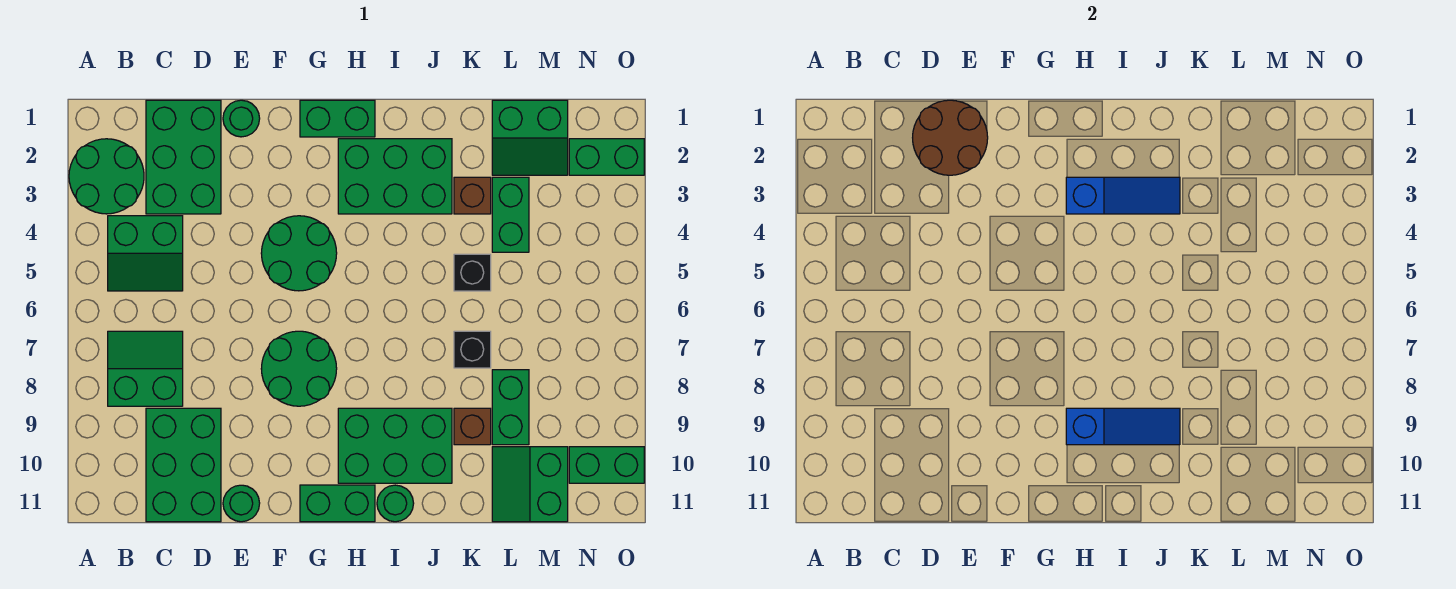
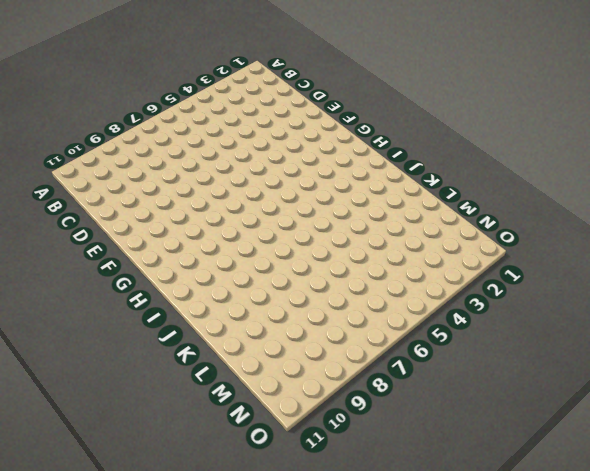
none -> green 2x2 round brick [69,139,144,214]
none -> green 2x2 slope [108,216,183,291]
none -> green 2x2 slope [108,331,183,406]

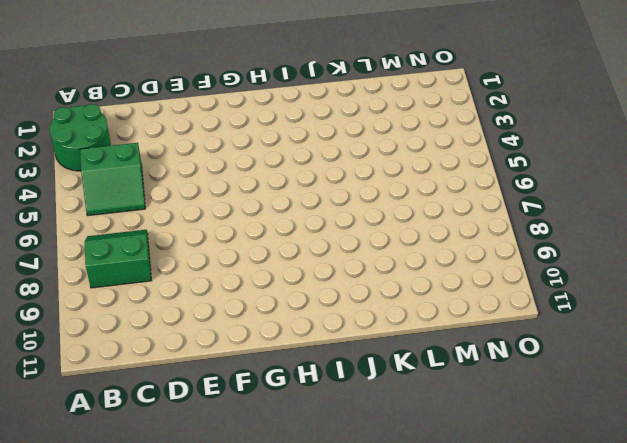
none -> green 2x3 brick [146,100,221,214]
none -> green 2x3 brick [146,408,221,522]
none -> green 1x1 round brick [223,100,260,137]

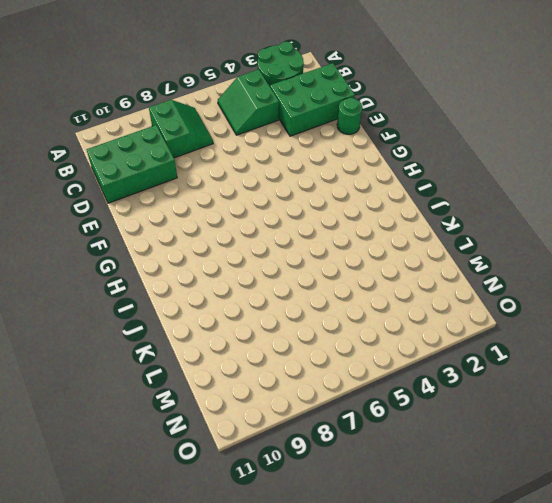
none -> green 1x1 round brick [223,485,260,522]
none -> green 2x2 round brick [261,216,337,291]
none -> green 2x2 round brick [261,331,337,406]

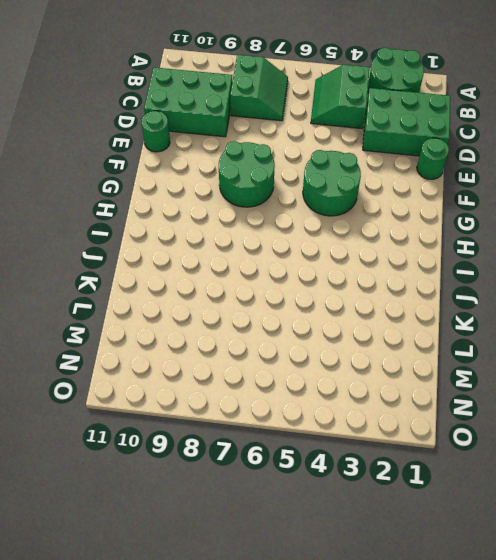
none -> green 1x2 brick [300,100,375,137]
none -> green 1x2 brick [300,485,375,522]
none -> green 2x3 brick [338,139,452,214]

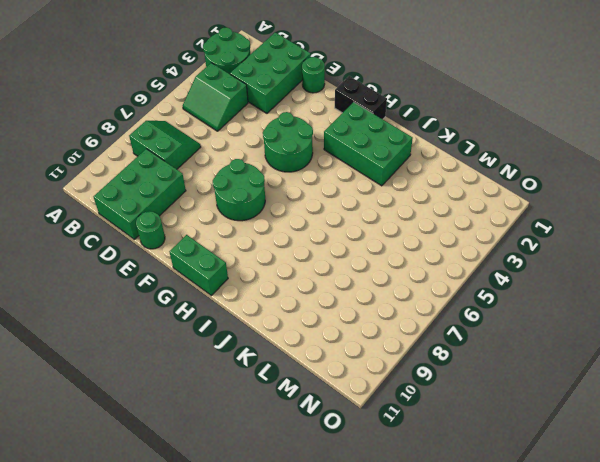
black 1x2 brick [335,76,387,119] -> green 1x2 brick [300,100,375,137]
none -> green 2x3 brick [338,408,452,483]
none -> green 1x1 round brick [377,485,414,522]
none -> brown 1x1 brick [454,177,491,214]

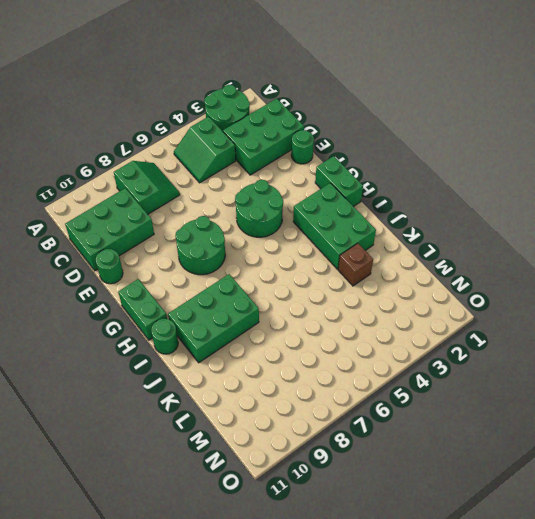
green 2x3 brick [168,274,259,363] -> green 2x3 brick turned to [338,408,452,483]
none -> black 1x1 brick [454,254,491,291]
none -> black 1x1 brick [454,331,491,368]
none -> brown 1x1 brick [454,408,491,445]

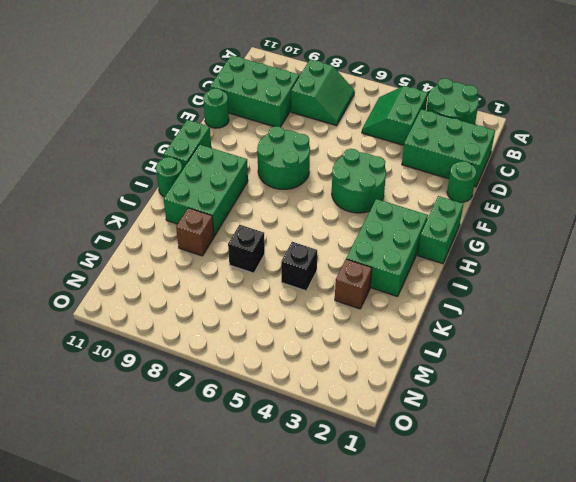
none -> green 2x2 slope [492,100,568,175]
none -> green 1x2 brick [492,177,529,252]
none -> green 1x2 brick [492,370,529,445]

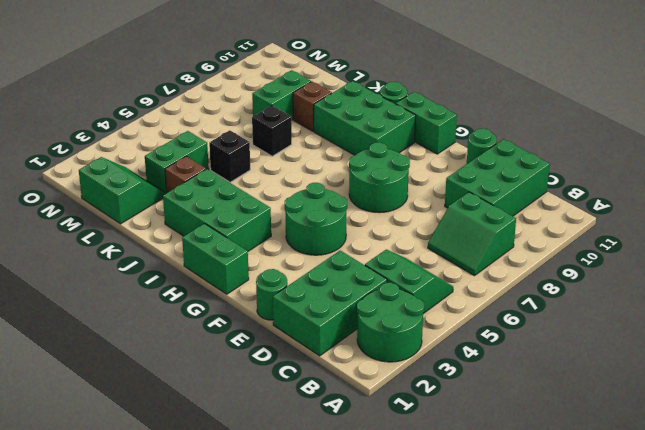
none -> green 2x2 slope [492,447,568,522]
none -> green 1x2 brick [569,139,644,175]
none -> green 1x2 brick [569,447,644,483]

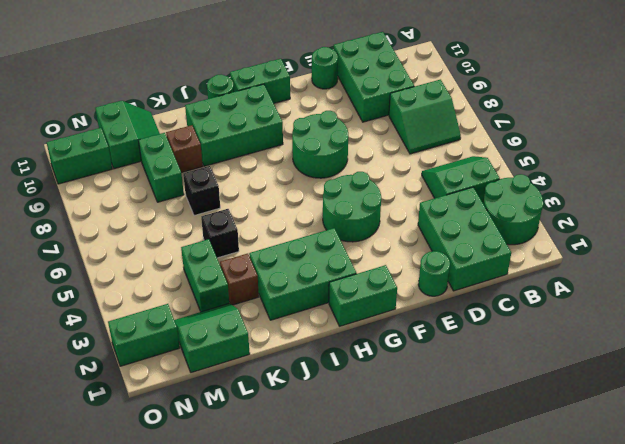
none -> brown 2x2 round brick [913,100,988,175]
none -> blue 1x3 slope [1066,177,1180,214]
none -> blue 1x3 slope [1066,408,1180,445]

